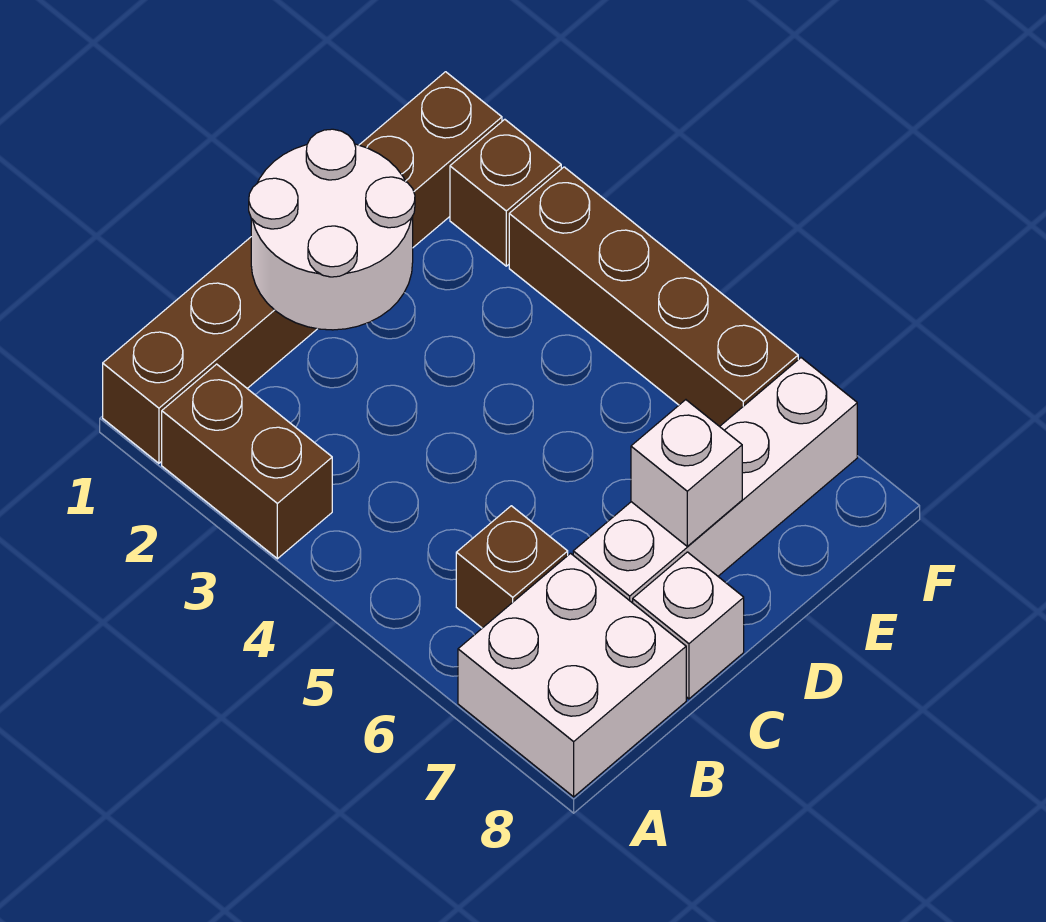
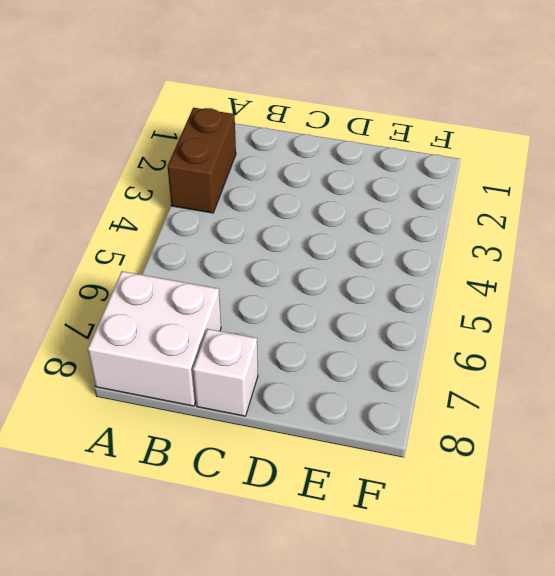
none -> brown 1x6 brick [103,72,502,463]
none -> brown 1x1 brick [456,506,568,628]

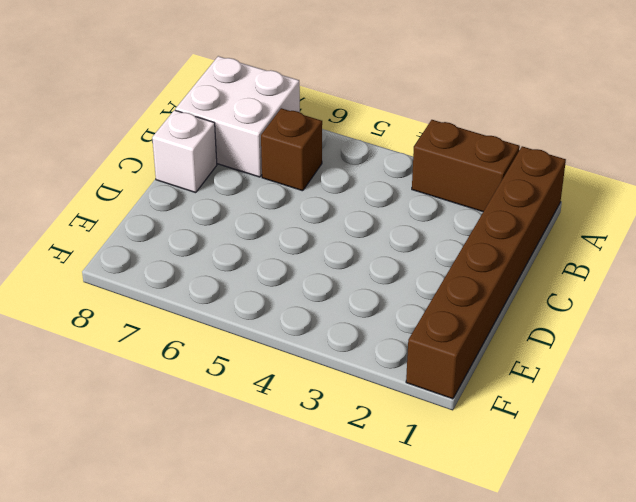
none -> white 1x4 brick [573,358,857,603]
none -> brown 1x1 brick [450,119,561,266]

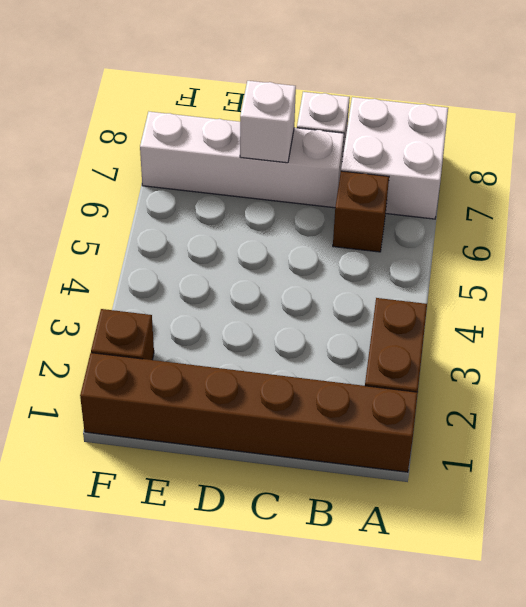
none -> brown 1x4 brick [509,167,798,427]
none -> white 2x2 round brick [249,129,415,330]

